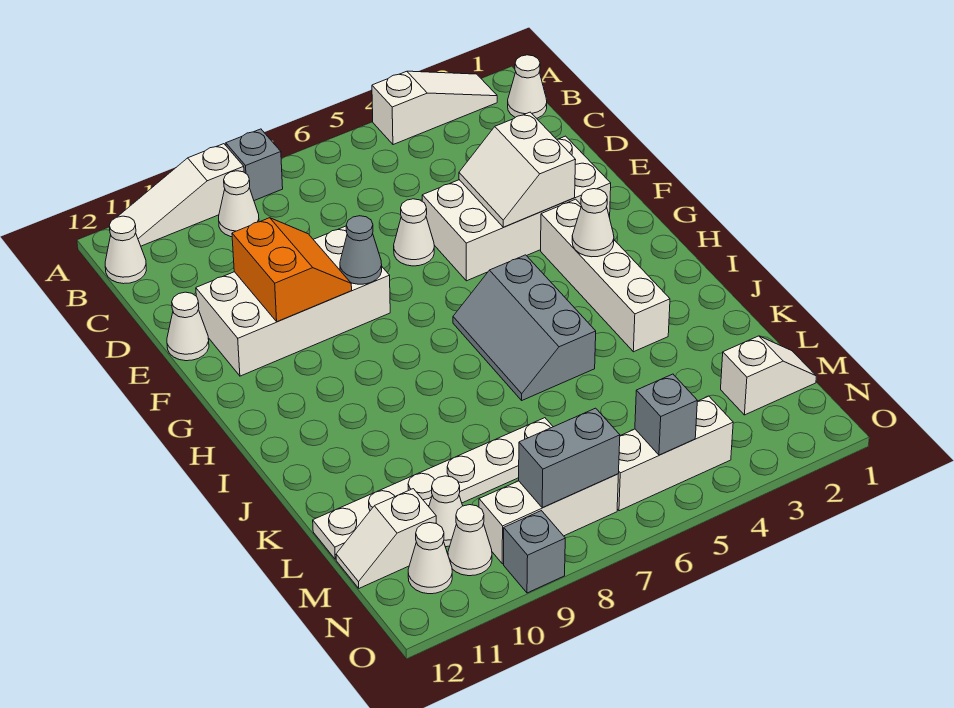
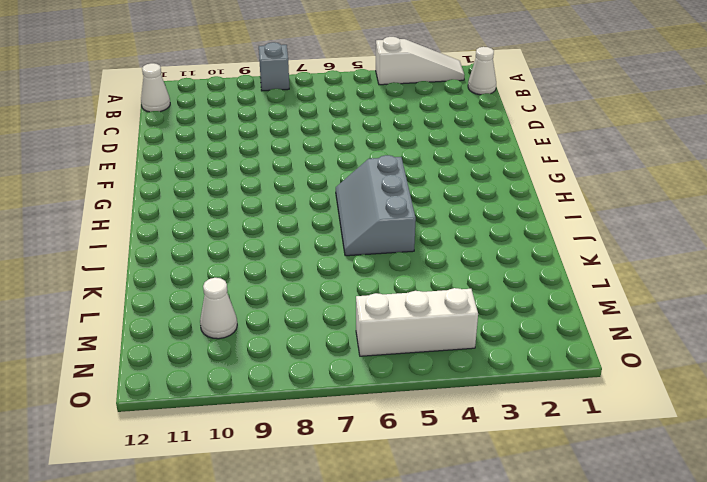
none -> white 1x3 slope [118,144,244,246]
none -> white 1x1 cone [219,171,259,237]
none -> white 2x4 brick [422,136,611,281]

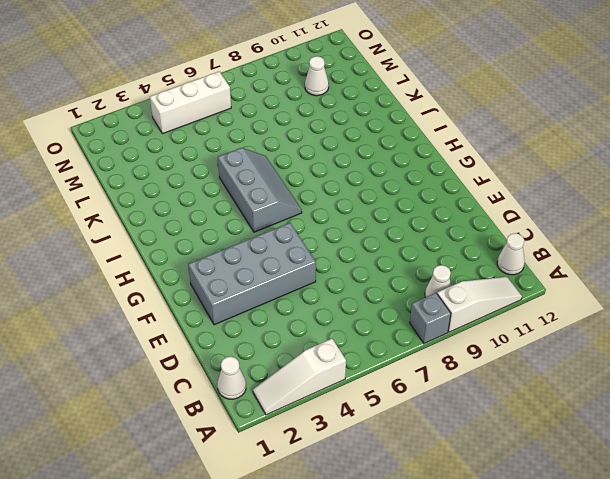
grey 2x4 brick [188,223,316,325] -> white 2x4 brick [422,136,611,281]
none -> white 1x1 cone [394,199,434,266]
none -> white 2x4 brick [196,226,390,376]
none -> white 1x1 cone [167,292,209,361]

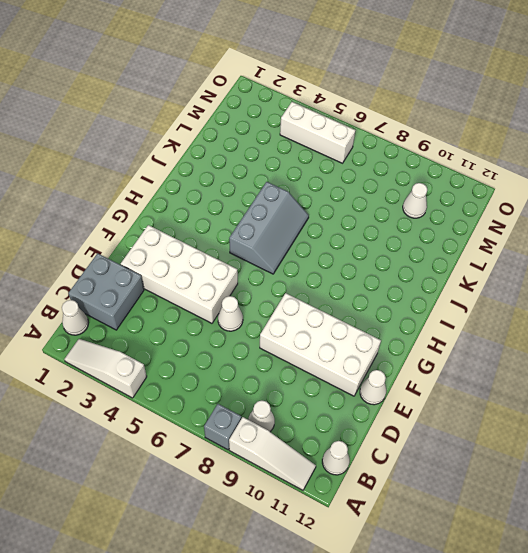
grey 2x2 brick [68,253,144,330] -> none
none -> white 1x4 brick [541,199,670,352]
none -> white 1x6 plate [313,418,553,559]
none -> white 1x2 slope [721,336,816,415]

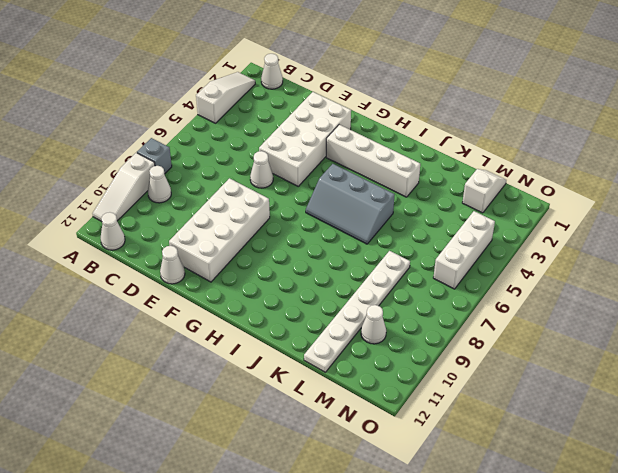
none -> white 1x2 slope [336,489,436,588]
none -> white 1x3 brick [479,474,618,564]
none -> white 1x1 cone [448,505,492,576]

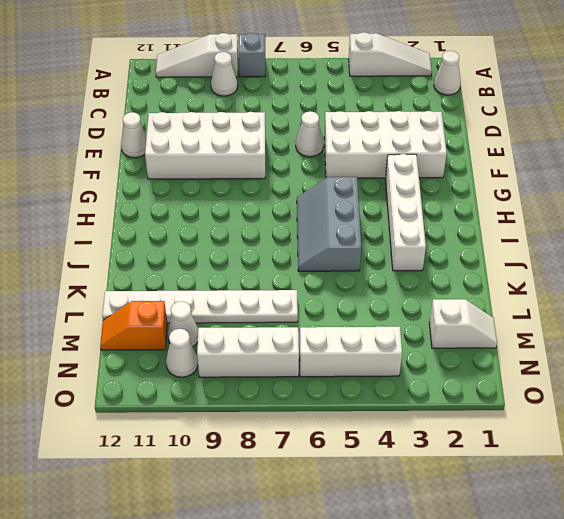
orange 1x2 slope [100,301,167,350] -> white 1x2 slope [336,489,436,588]
none -> white 1x1 cone [105,216,146,284]
none -> white 1x1 cone [408,523,452,594]
none -> grey 1x1 brick [504,511,565,593]

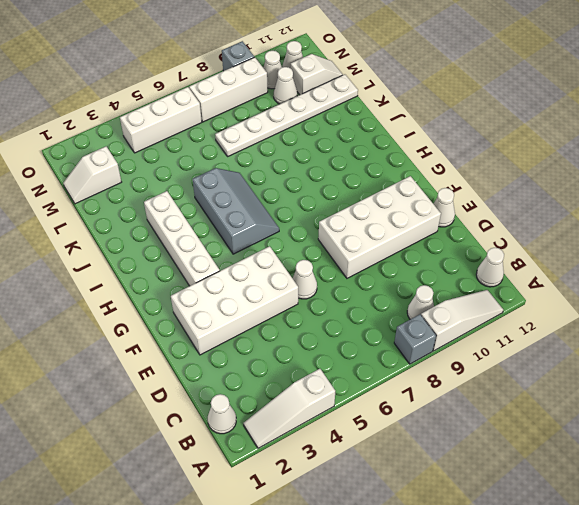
none -> white 2x2 slope [459,112,576,227]
none -> orange 2x2 slope [232,218,352,322]
none -> grey 1x1 cone [340,216,382,284]

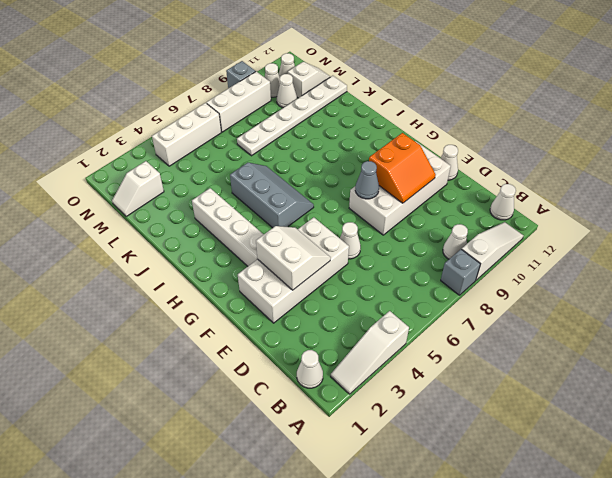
orange 2x2 slope [369,133,436,203] -> orange 2x2 slope turned to [232,218,352,322]
none -> white 1x1 cone [572,189,614,257]
none -> grey 1x1 brick [635,374,697,455]
none -> grey 1x2 brick [519,408,620,508]

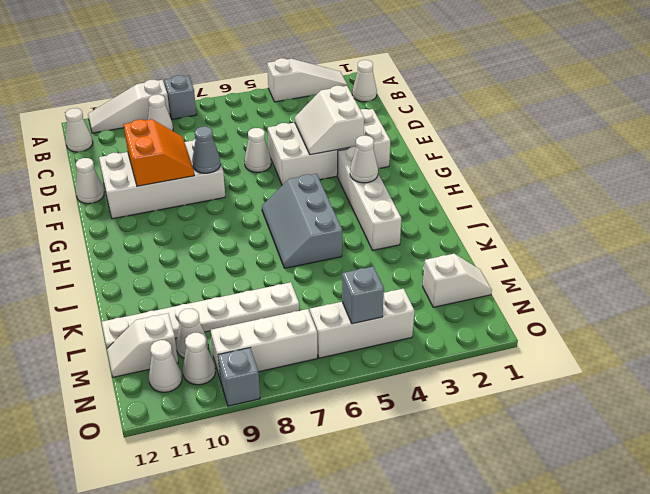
none -> grey 1x2 brick [519,408,620,508]

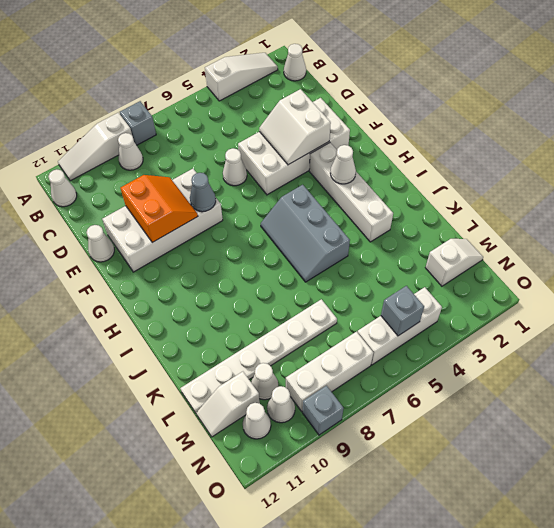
none -> grey 1x2 brick [519,408,620,508]

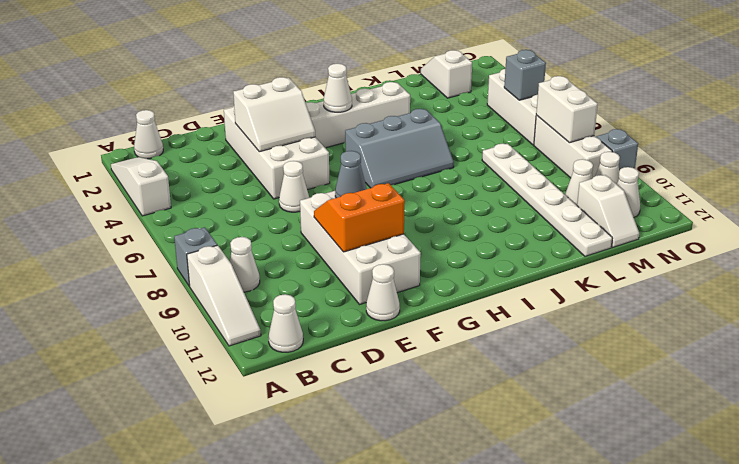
white 1x2 brick [536,76,598,143] -> grey 1x2 brick [519,408,620,508]

